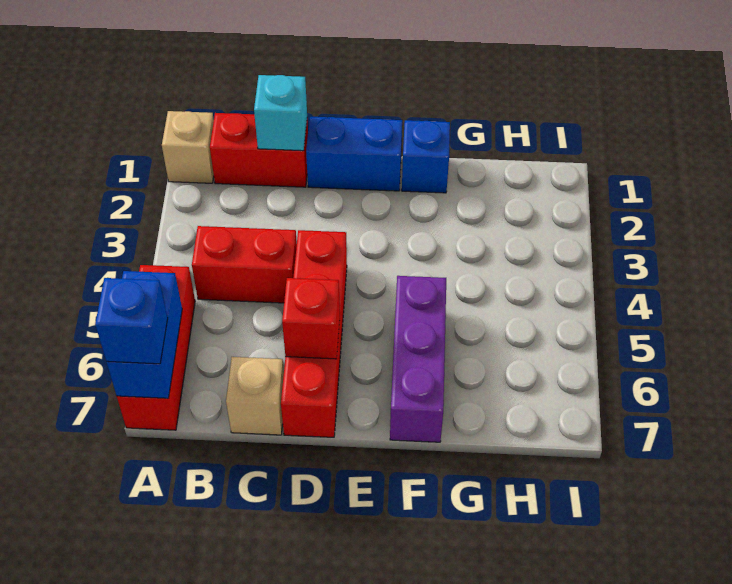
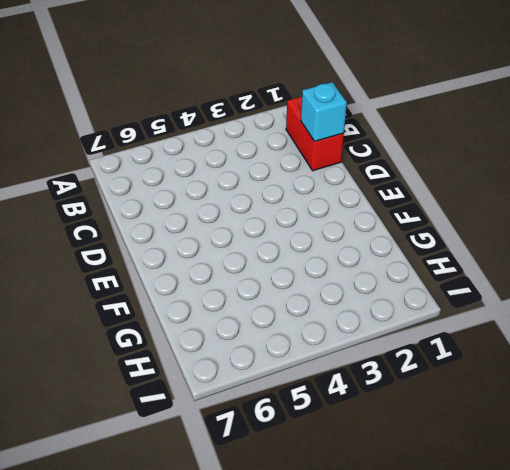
none -> tan 1x1 brick [162,111,214,183]
none -> red 1x3 brick [117,265,195,430]
none -> red 1x2 brick [192,226,297,303]

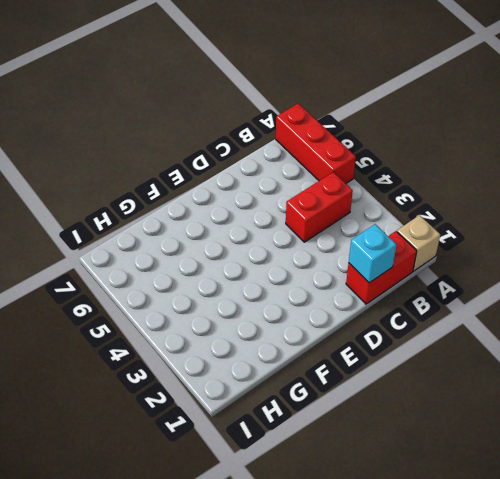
none -> tan 1x1 brick [226,357,284,435]
none -> blue 1x2 brick [306,117,402,191]
none -> red 1x4 brick [281,230,347,437]

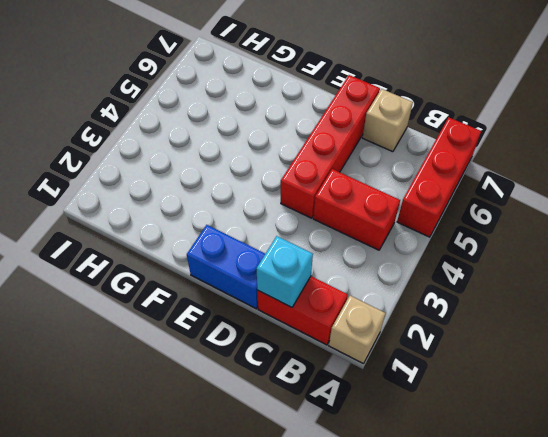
none -> blue 1x1 brick [402,120,450,193]
none -> purple 1x3 brick [390,276,446,442]
none -> blue 1x2 brick [107,271,182,398]

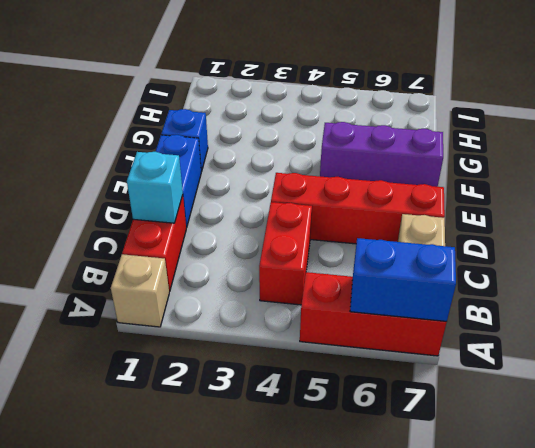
none -> red 1x1 brick [282,278,340,359]
none -> blue 1x1 brick [95,278,168,364]

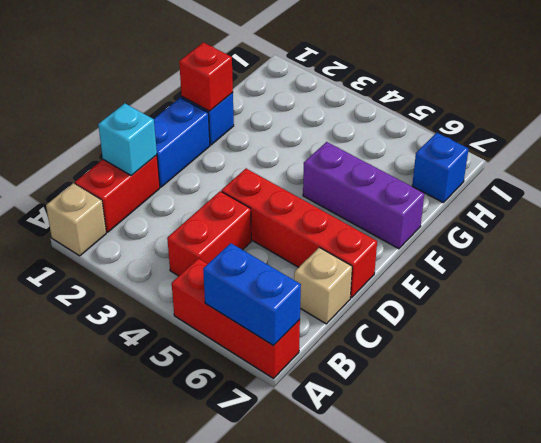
red 1x1 brick [179,42,233,111] -> red 1x1 brick moved to [282,278,340,359]
blue 1x1 brick [412,133,468,202] -> blue 1x1 brick moved to [95,278,168,364]

